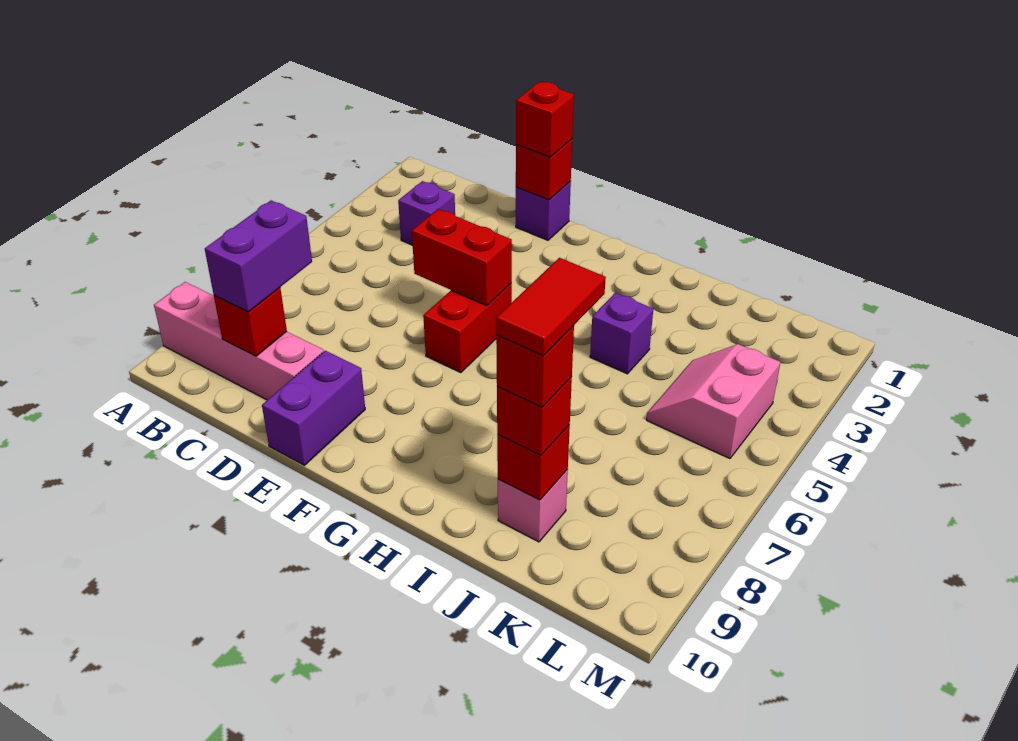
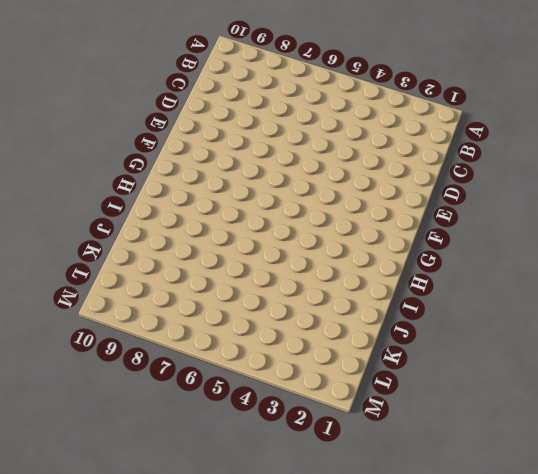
none -> pink 1x4 brick [154,282,324,400]
none -> purple 1x1 brick [398,181,455,245]
none -> purple 1x1 brick [516,181,571,240]

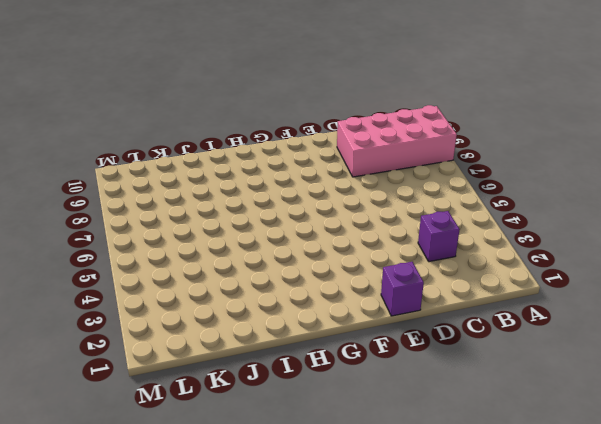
pink 2x4 brick [337,105,457,177] -> pink 1x4 brick [154,282,324,400]
none -> purple 1x2 brick [262,351,365,465]
none -> red 1x2 brick [423,283,512,373]
none -> purple 1x1 brick [590,293,653,374]

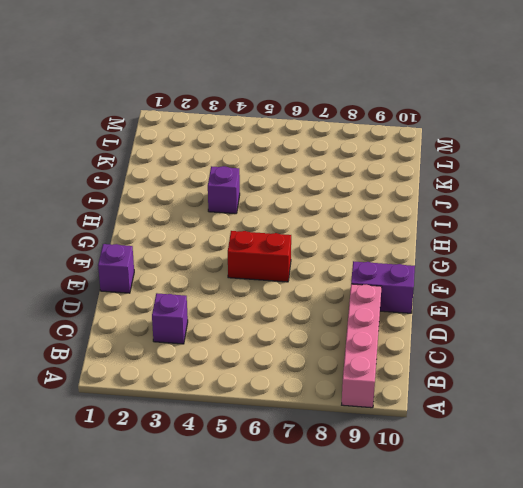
none -> pink 1x1 brick [498,470,568,542]
none -> pink 2x2 slope [646,344,780,459]
none -> red 1x1 brick [214,288,287,356]

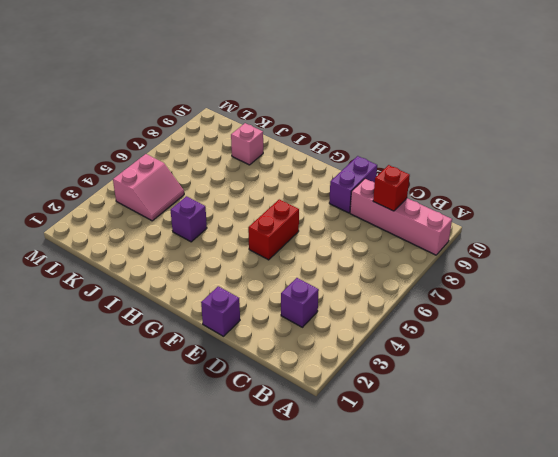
none -> red 1x1 brick [516,139,572,200]
none -> red 1x2 brick [412,209,512,306]
none -> red 1x1 brick [497,425,570,500]

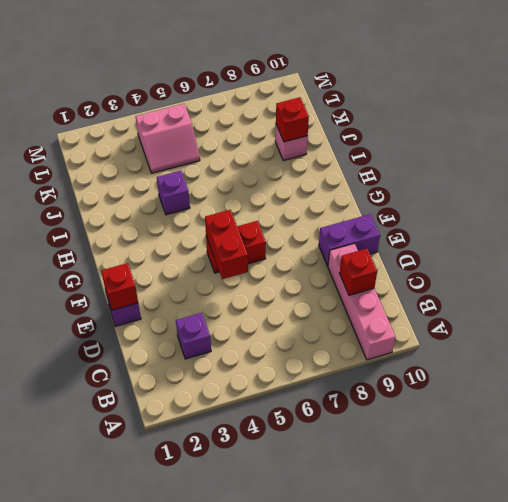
none -> purple 1x2 brick [205,201,312,312]
none -> red 1x1 brick [516,82,574,157]
none -> red 1x1 brick [497,377,572,455]

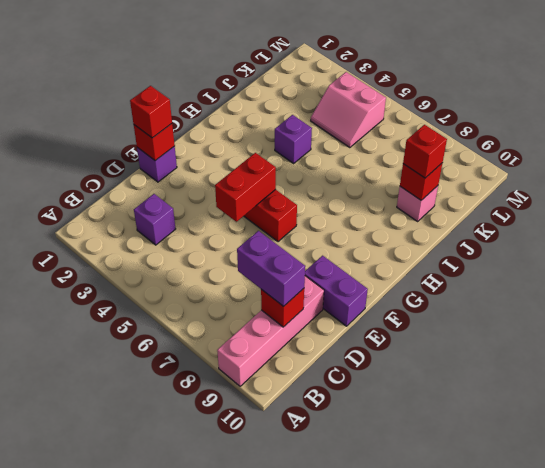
none -> red 1x1 brick [496,326,574,407]
none -> red 1x2 tile [496,258,606,356]

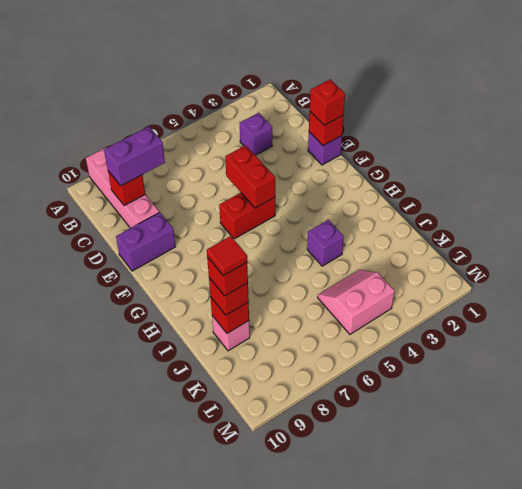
red 1x1 tile [207,236,247,276] -> red 1x2 tile [496,258,606,356]

